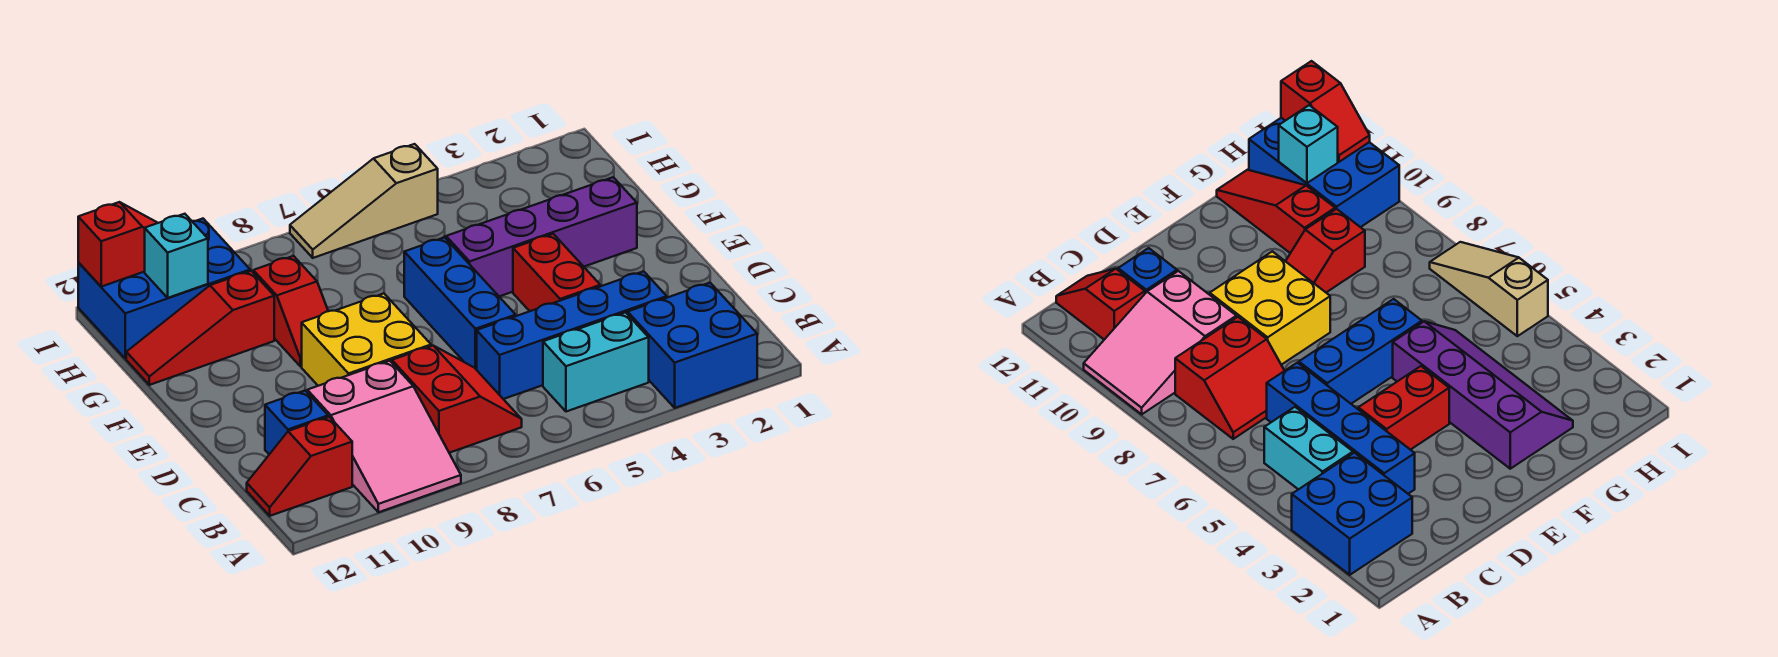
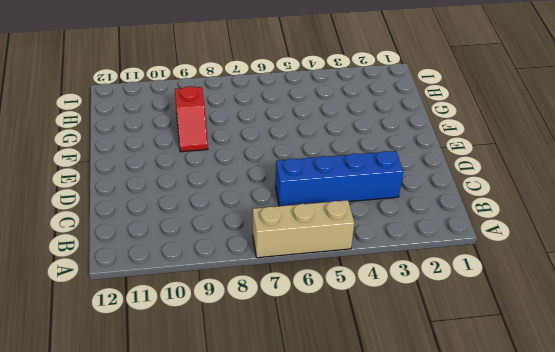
tan 1x3 brick [253,200,354,258] -> none
none -> blue 2x2 brick [628,283,757,408]
none -> pink 2x3 slope [307,361,461,512]
none -> cyan 1x2 brick [543,312,649,412]

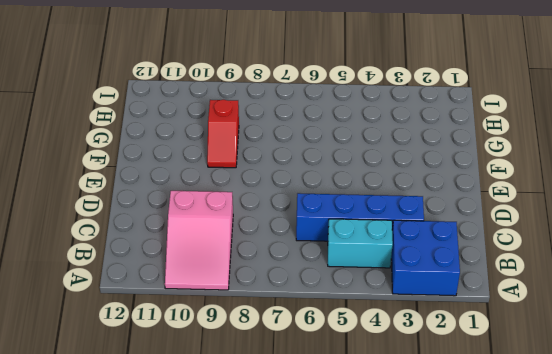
none -> red 2x2 slope [392,346,522,453]
none -> red 1x2 slope [247,417,352,516]
none -> blue 1x1 brick [265,391,328,454]

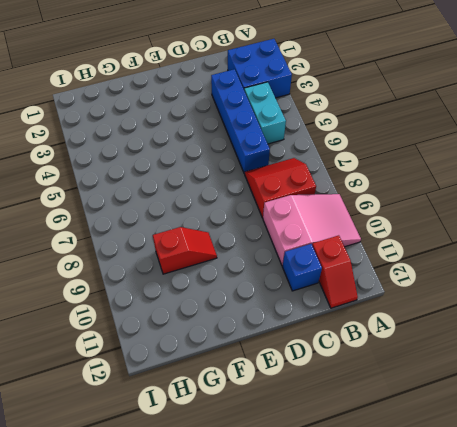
none -> red 1x2 brick [513,234,600,311]
none -> blue 1x3 brick [404,238,516,370]
none -> yellow 2x2 brick [302,293,431,386]

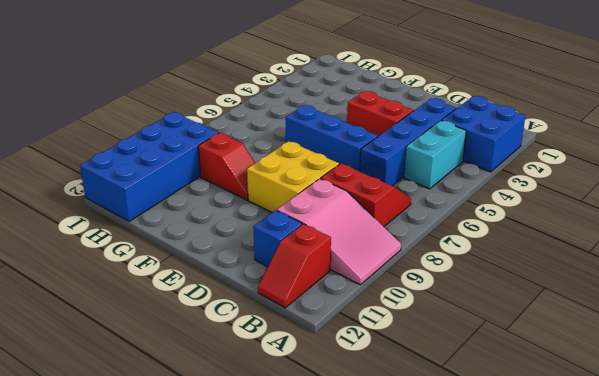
blue 2x4 brick [80,112,218,221] -> blue 2x3 brick [78,219,250,359]
none -> purple 2x4 slope [443,177,637,296]
none -> red 1x3 slope [126,271,274,385]
none -> tan 1x3 slope [290,144,438,258]

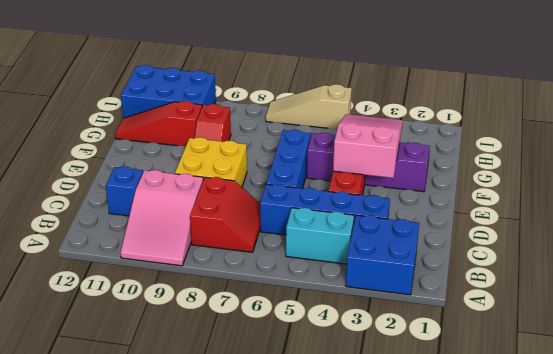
pink 2x3 slope [333,114,403,178] -> none
none -> red 1x2 slope [247,417,352,516]
none -> cyan 1x1 brick [145,214,208,298]
none -> red 1x2 slope [78,202,157,287]

